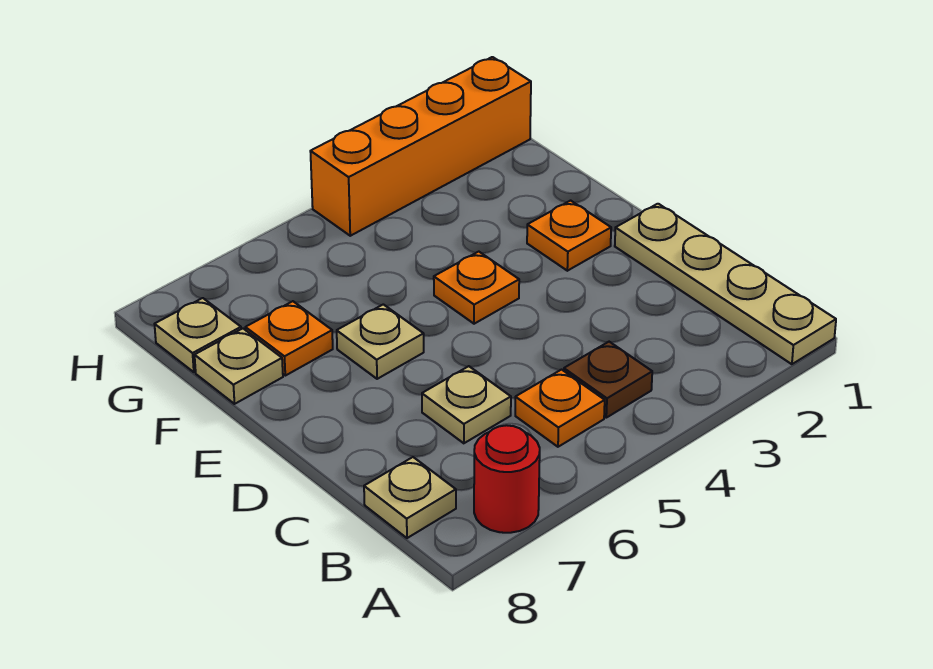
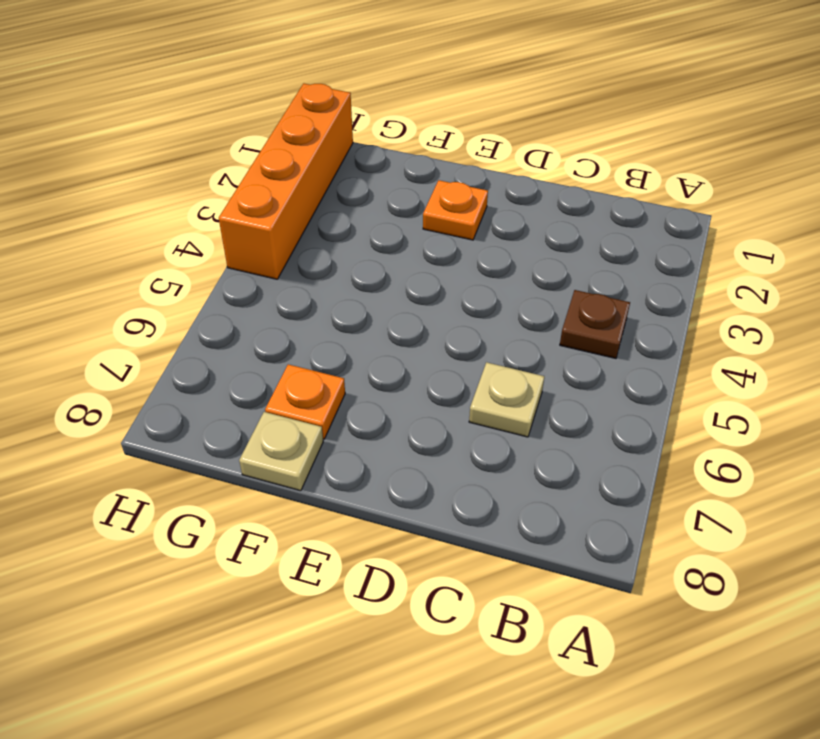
none -> tan 1x4 plate [615,204,836,364]
none -> red 1x1 round brick [474,425,540,533]
none -> orange 1x1 plate [515,370,605,447]

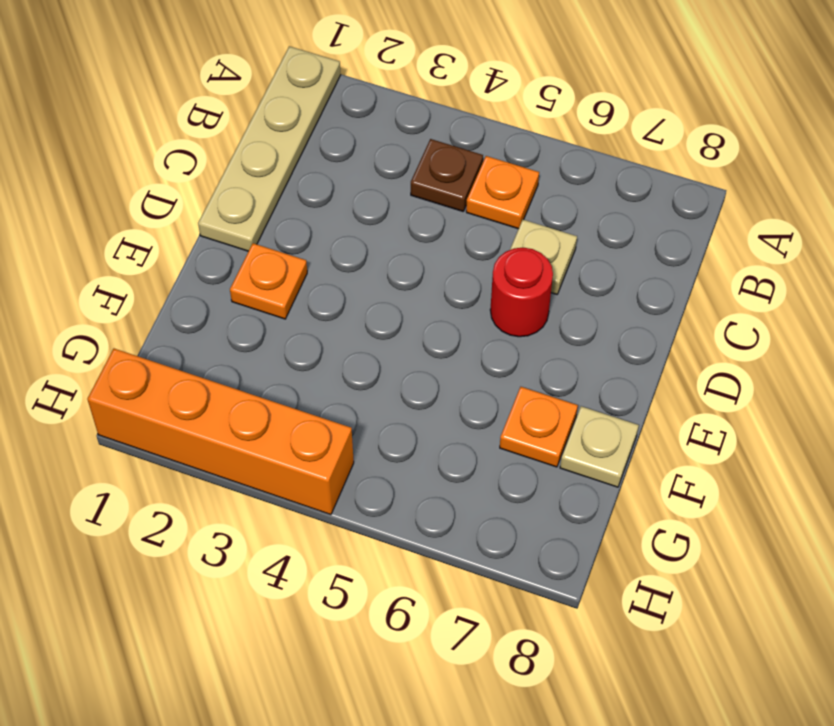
red 1x1 round brick [490,248,553,337] -> red 1x1 round brick moved to [474,425,540,533]
none -> tan 1x1 plate [364,457,456,538]
none -> orange 1x1 plate [434,252,519,324]
none -> tan 1x1 plate [337,304,424,379]

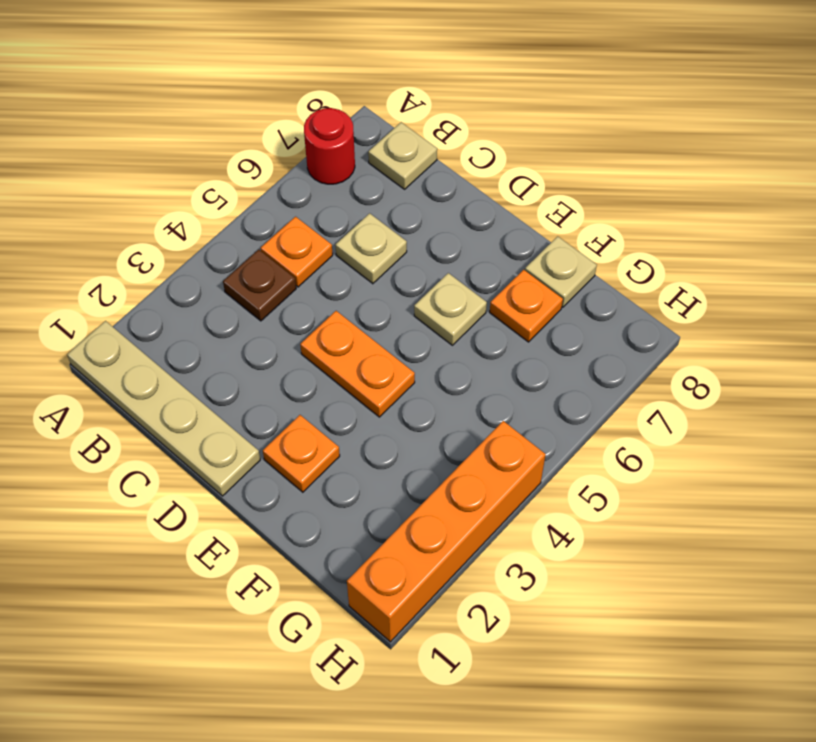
orange 1x2 plate [300,311,415,417] -> orange 1x1 plate [434,252,519,324]
none -> tan 1x1 plate [155,298,241,372]

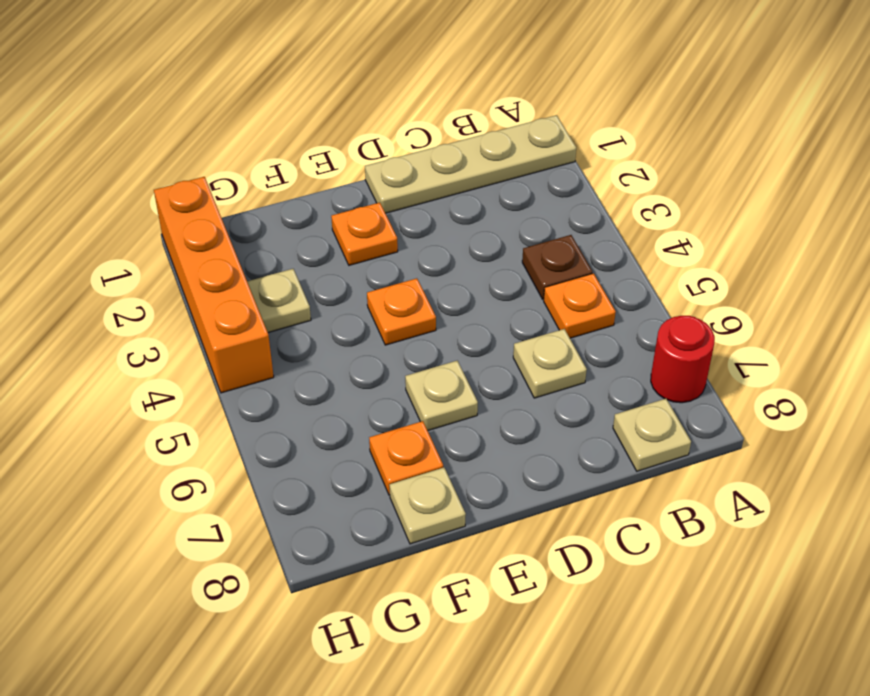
tan 1x1 plate [247,269,311,333] -> tan 1x1 plate moved to [155,298,241,372]

